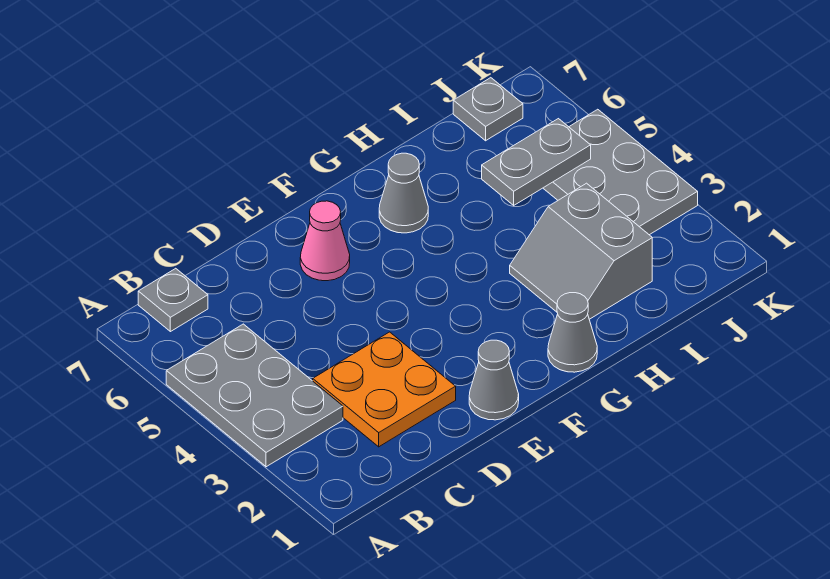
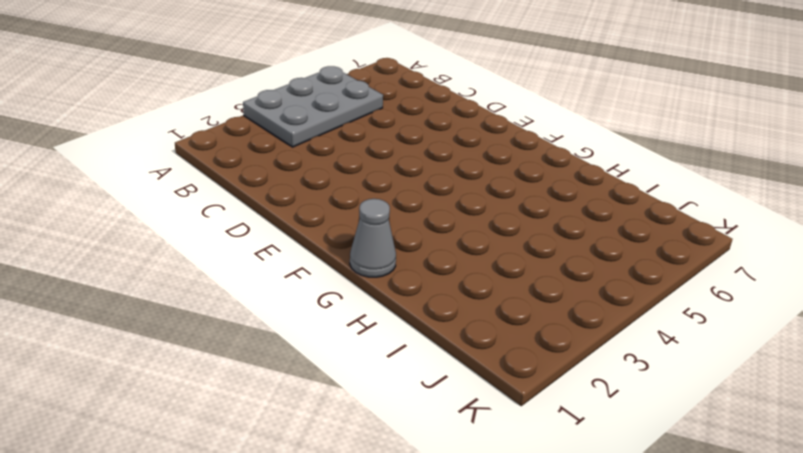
none -> grey 1x1 plate [138,268,208,332]
none -> orange 2x2 plate [313,332,456,447]

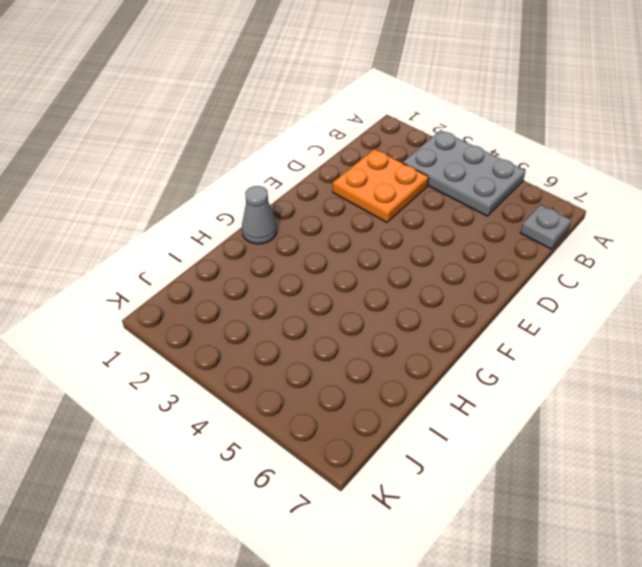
none -> grey 1x1 cone [469,340,519,420]
none -> pink 1x1 cone [300,201,350,281]

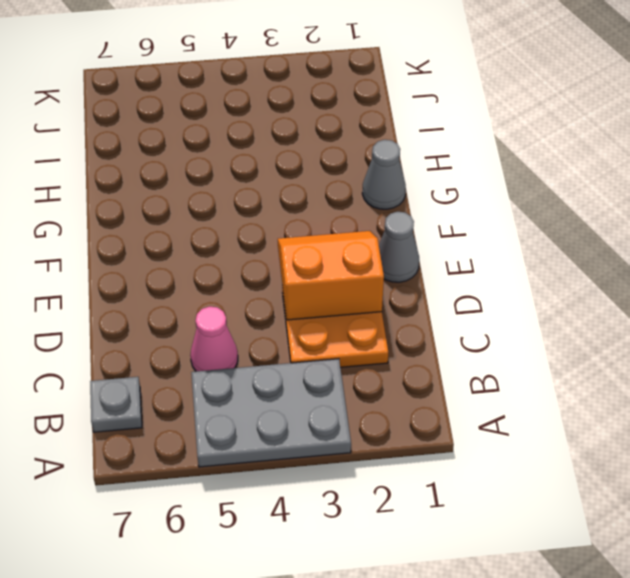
pink 1x1 cone [190,307,238,371] -> pink 1x1 cone moved to [300,201,350,281]
orange 2x2 slope [278,231,384,320] -> none
none -> grey 1x1 cone [379,153,428,233]
none -> grey 2x2 slope [510,183,652,319]

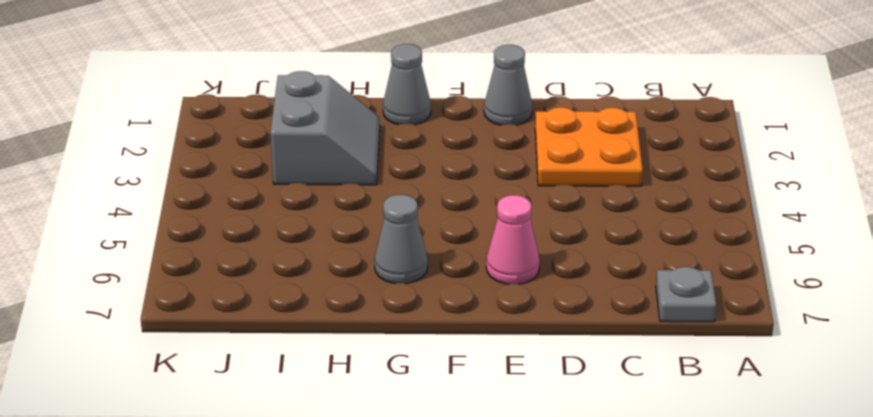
none -> grey 2x3 plate [166,324,343,467]
none -> grey 2x3 plate [543,109,698,235]

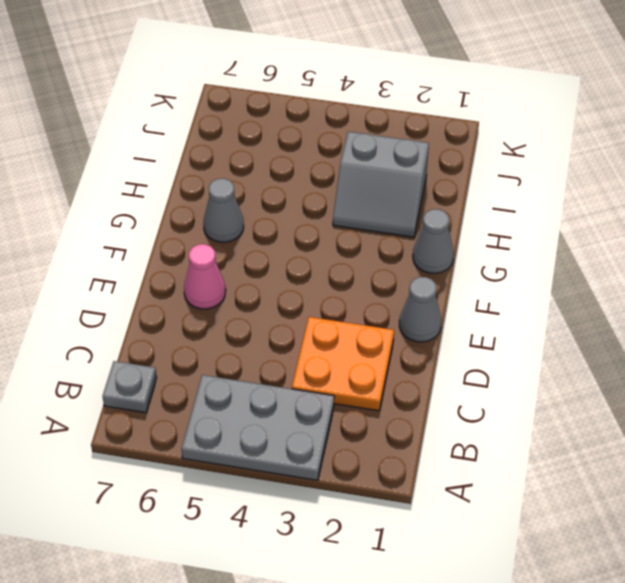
none -> grey 2x3 plate [543,109,698,235]
none -> grey 1x1 plate [453,78,523,141]

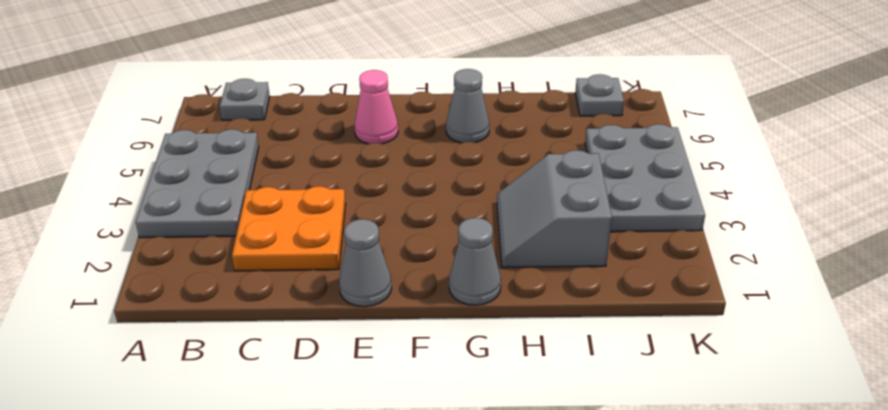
none -> grey 1x2 plate [482,119,591,205]

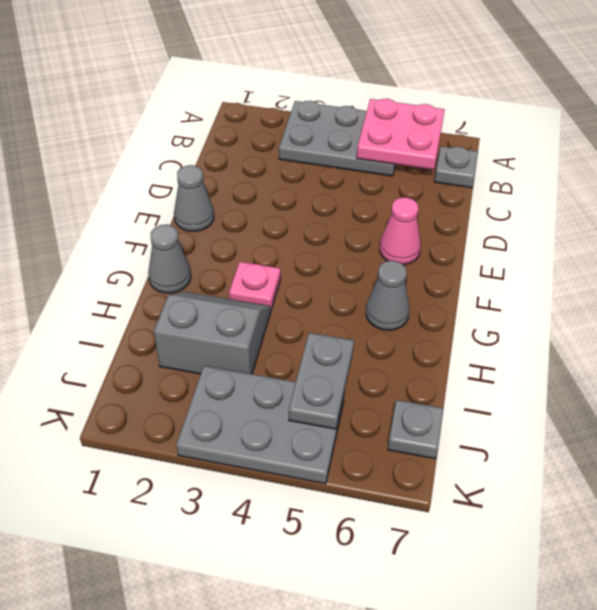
pink 2x2 plate [357,99,445,170] -> none
pink 1x1 plate [229,262,281,310] -> none
none -> orange 2x2 plate [313,332,456,447]

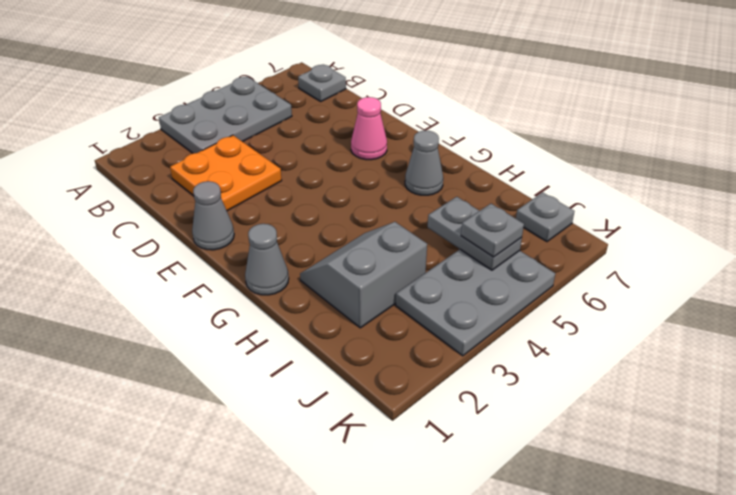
grey 1x1 plate [461,204,524,257] -> none

